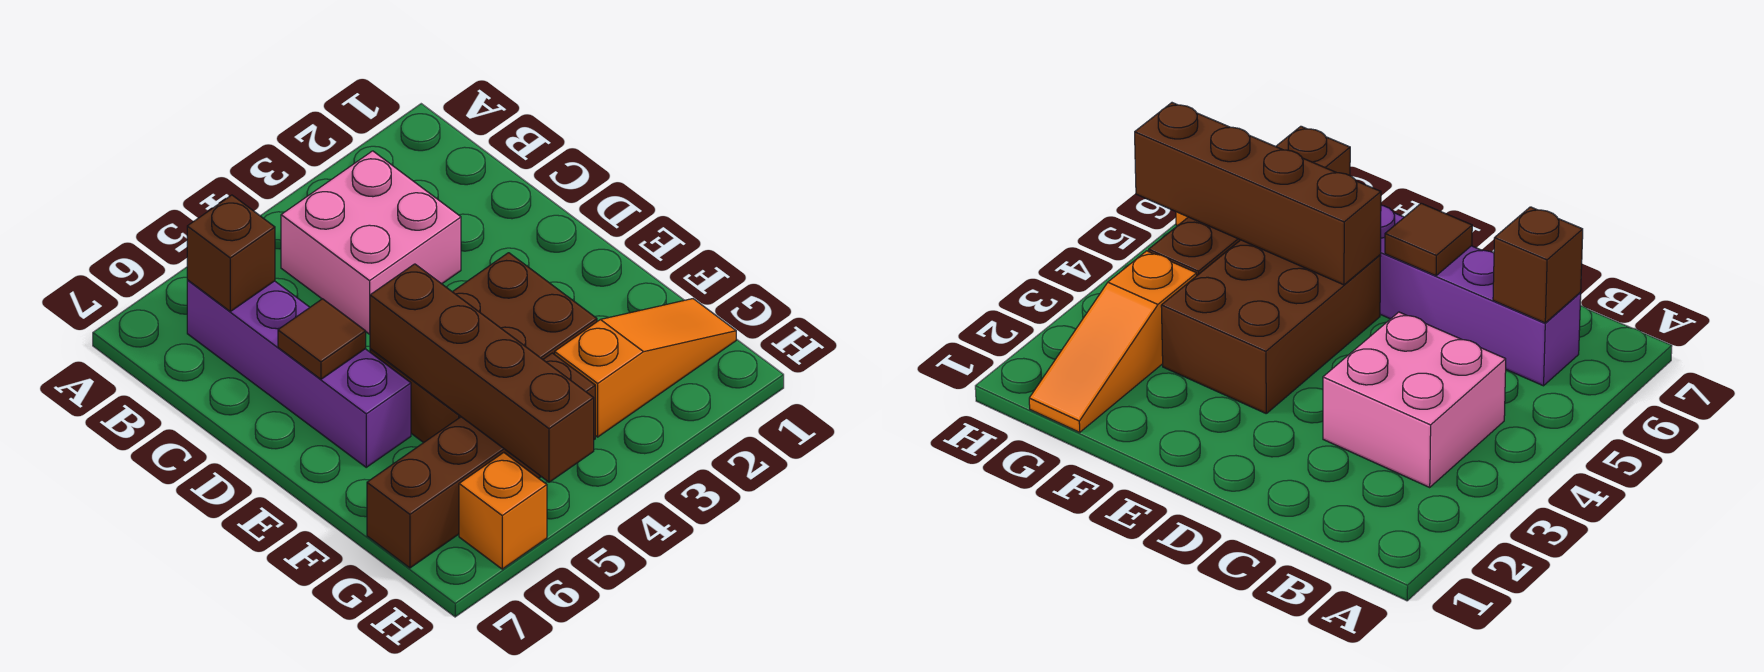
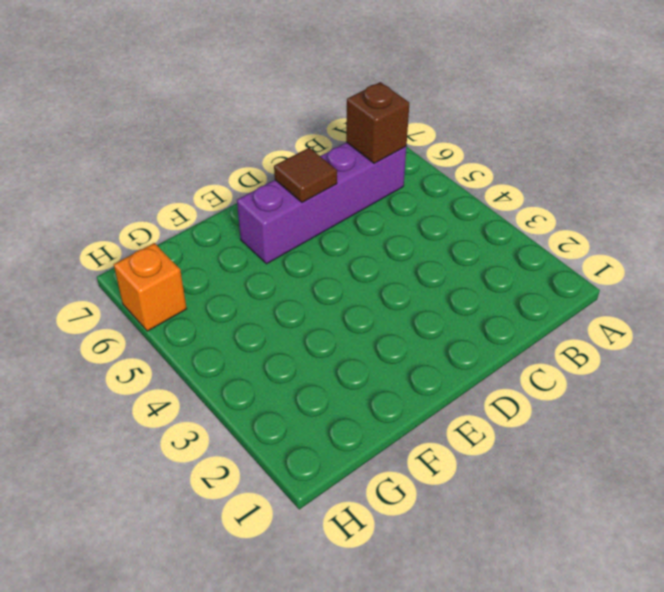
none -> pink 2x2 brick [281,151,461,334]
none -> brown 2x3 brick [370,253,597,443]

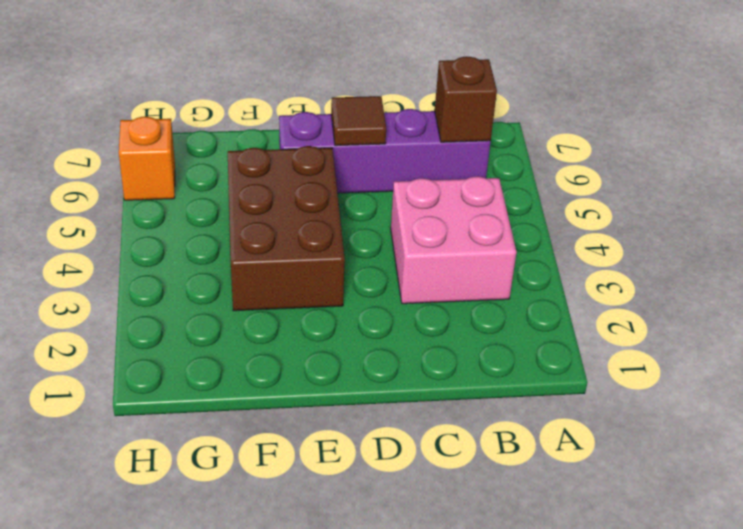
none -> orange 1x3 slope [555,299,736,437]
none -> brown 1x4 brick [367,353,595,568]

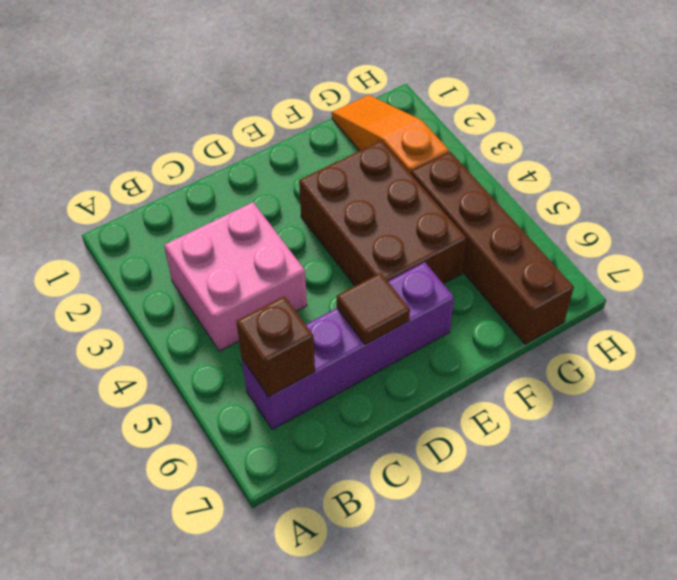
none -> orange 1x1 brick [459,453,547,569]
none -> brown 1x4 brick [370,264,594,482]

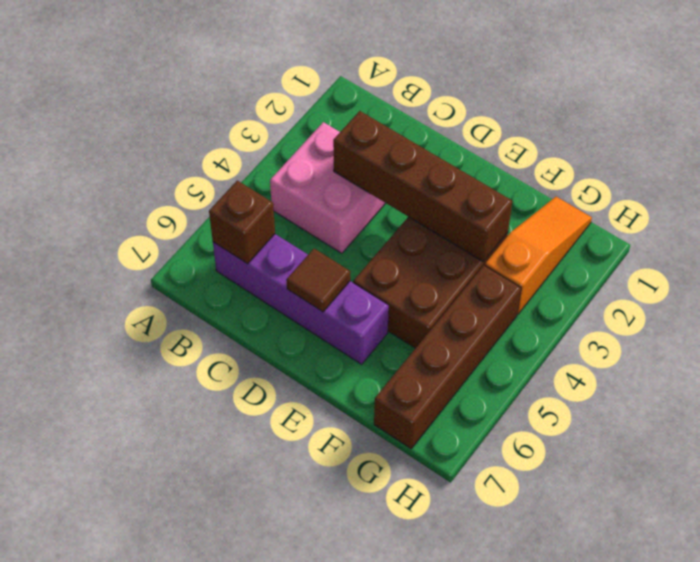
brown 1x4 brick [333,111,512,262] -> brown 1x4 brick moved to [370,264,594,482]
none -> orange 1x1 brick [459,453,547,569]

